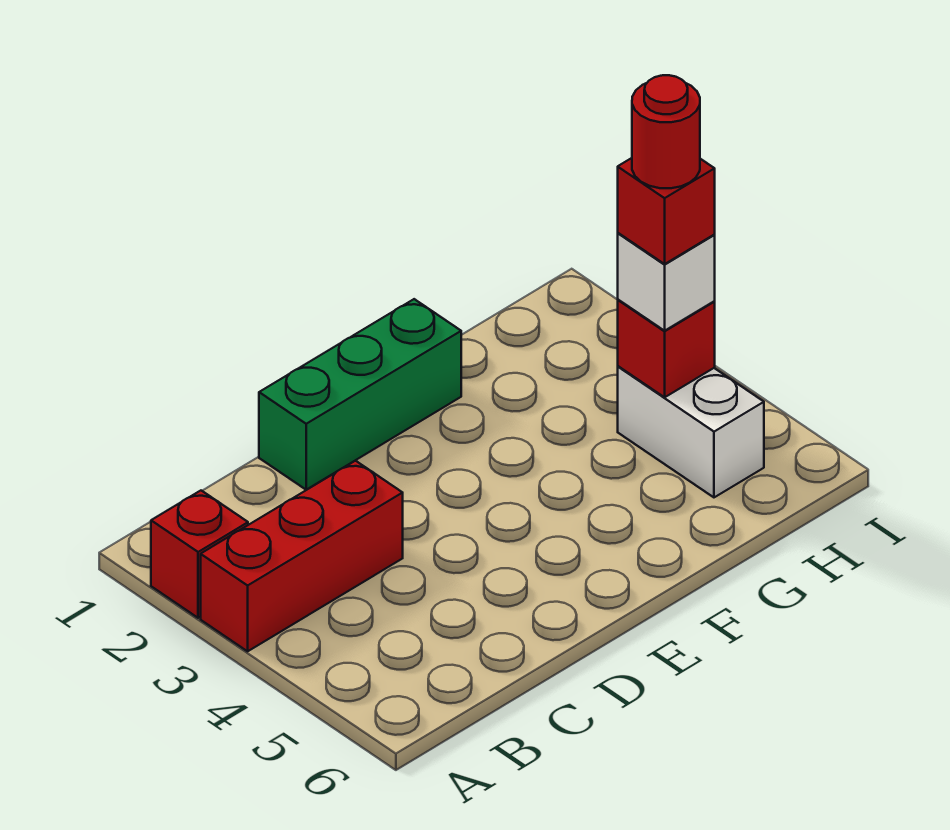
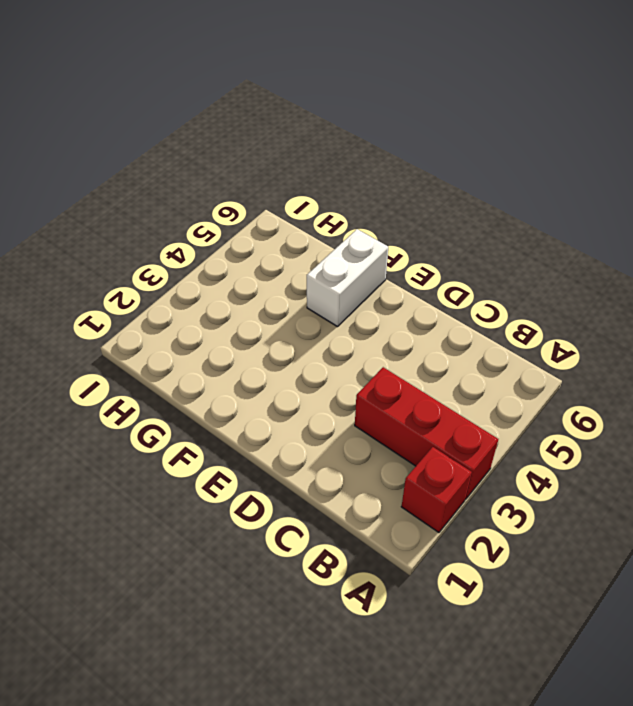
white 1x2 brick [307,229,388,327] -> white 1x2 brick moved to [618,366,764,497]
none -> green 1x3 brick [259,299,461,490]
none -> red 1x1 brick [618,300,715,397]

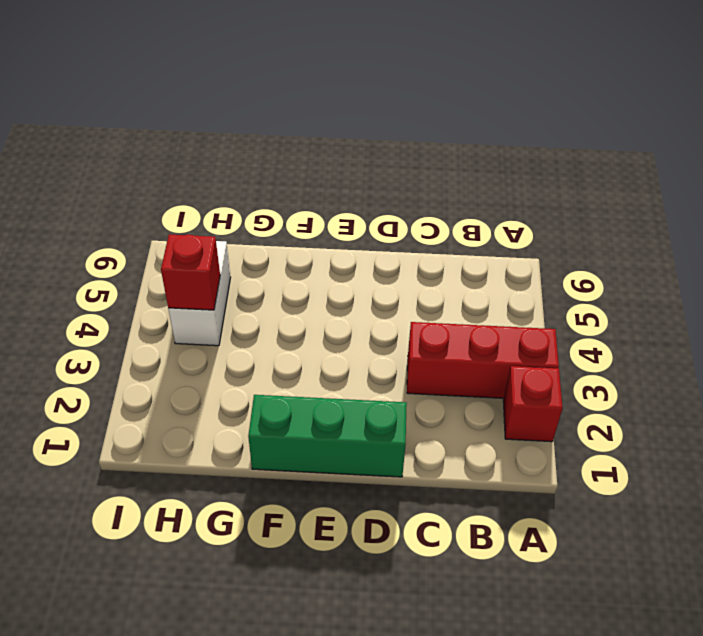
none -> white 1x1 brick [618,233,715,331]
none -> red 1x1 brick [618,158,715,264]

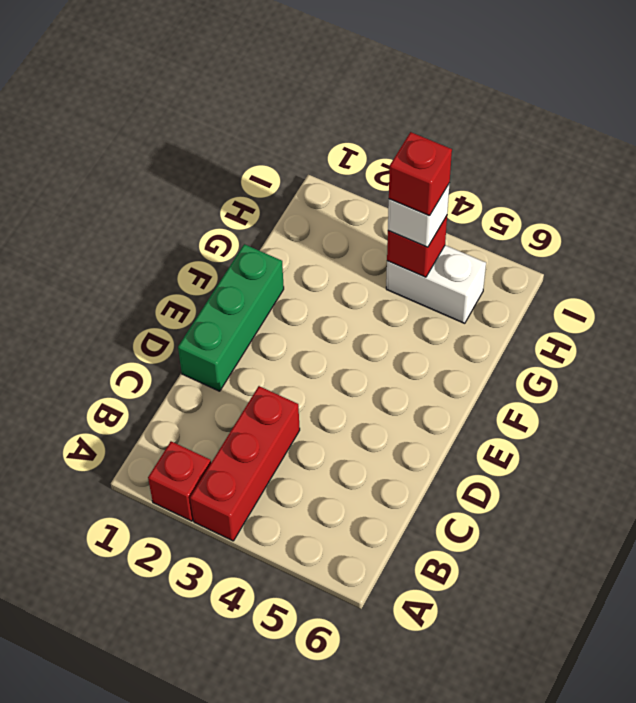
none -> red 1x1 round brick [632,75,700,188]

